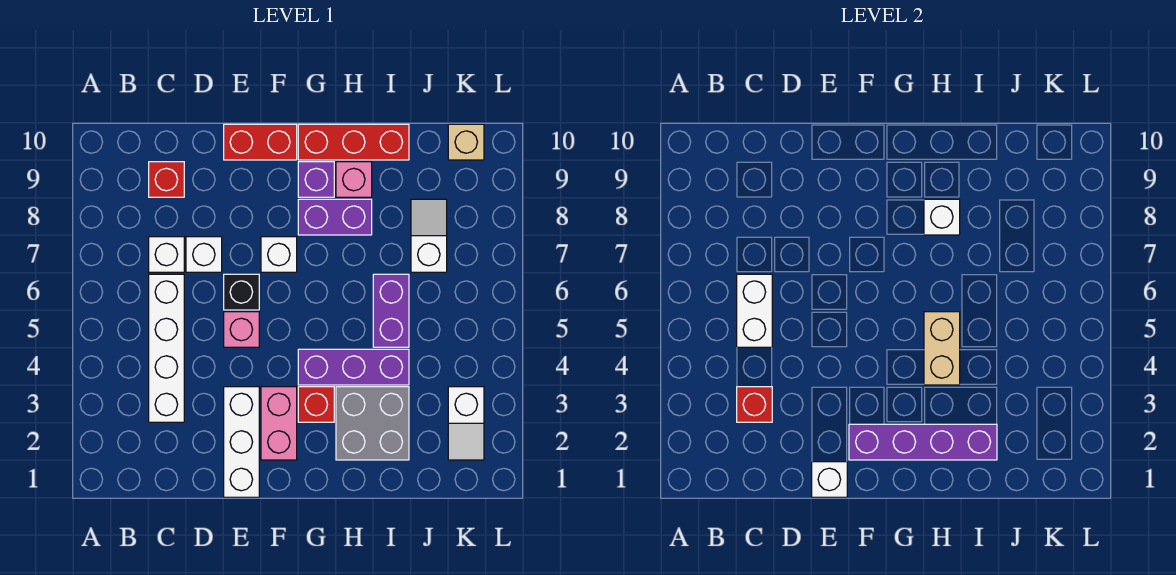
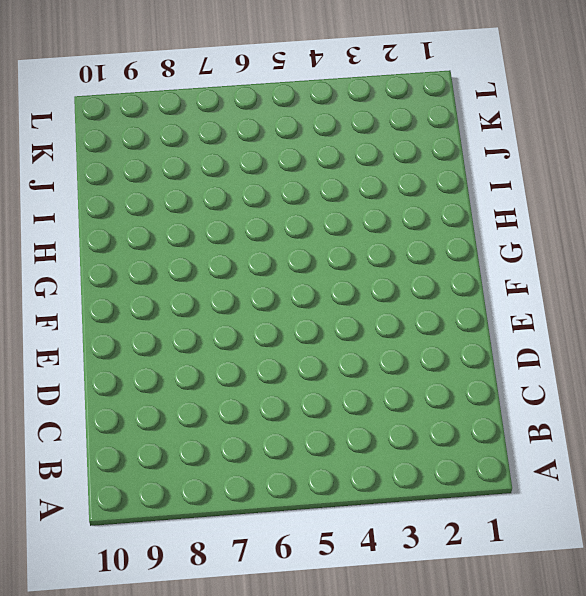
none -> white 1x4 brick [149,274,184,422]
none -> white 1x1 brick [149,237,184,272]
none -> red 1x1 brick [149,162,184,197]

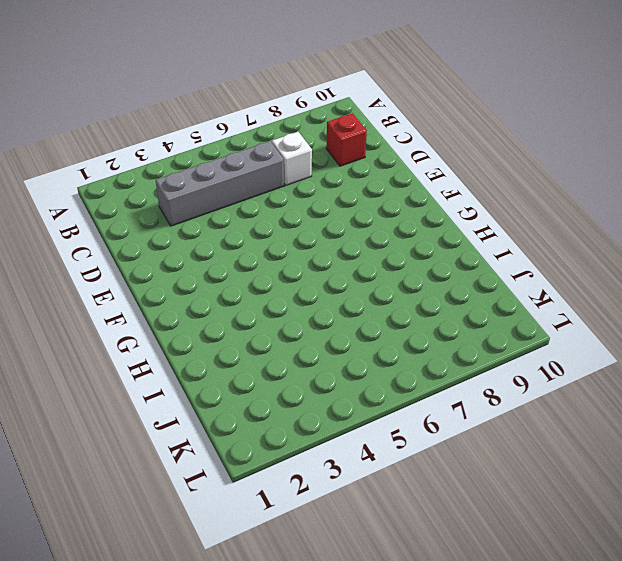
grey 1x4 brick [156,141,284,226] -> white 1x4 brick [149,274,184,422]
none -> white 1x1 brick [186,237,222,272]
none -> white 1x3 brick [224,387,259,497]
none -> pink 1x1 brick [224,312,259,347]

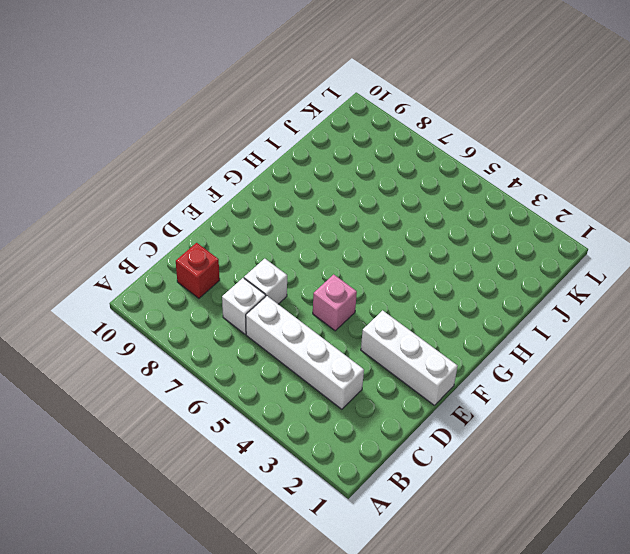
none -> black 1x1 brick [224,274,259,310]
none -> red 1x2 brick [224,124,297,160]
none -> pink 1x2 brick [261,387,297,460]

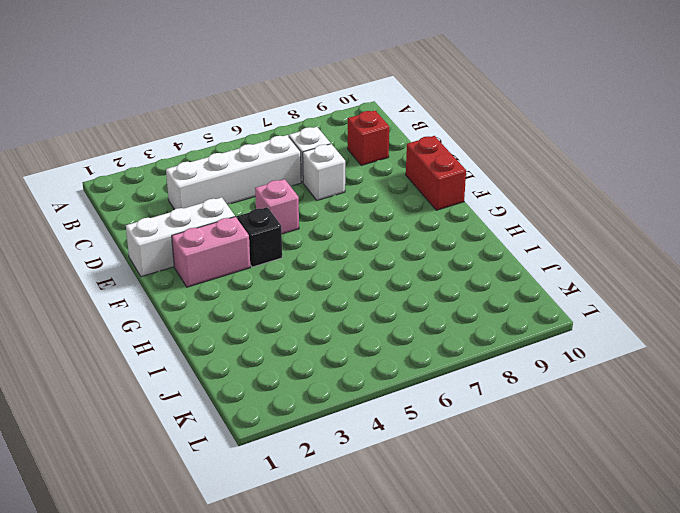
black 1x1 brick [237,207,282,267] -> black 1x1 brick moved to [224,274,259,310]
none -> white 1x1 brick [261,237,297,272]
none -> red 1x1 brick [298,387,334,422]
none -> purple 1x3 brick [298,349,409,385]

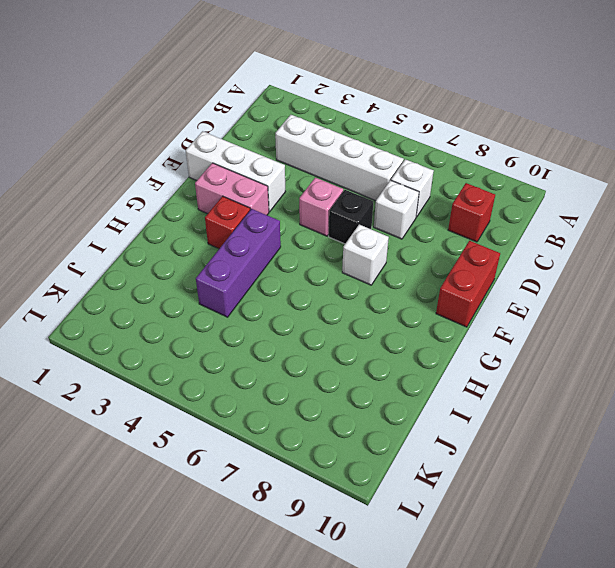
none -> purple 1x2 brick [298,199,372,235]
none -> purple 1x1 brick [298,162,334,197]
none -> red 1x3 brick [298,124,409,160]

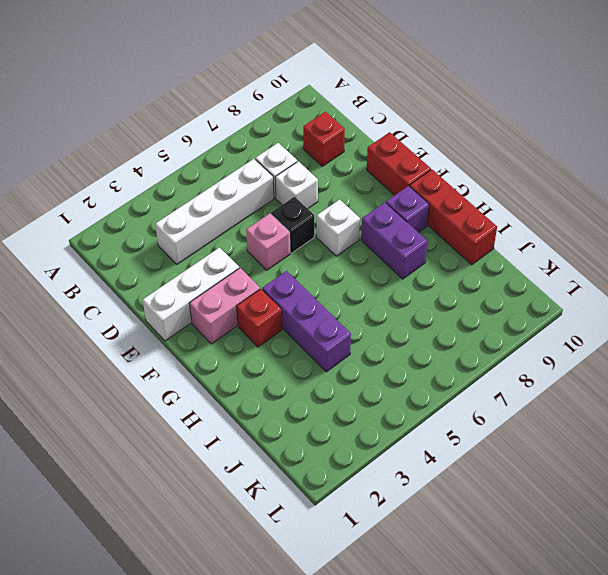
none -> grey 2x2 brick [336,387,409,460]
none -> pink 1x1 brick [336,162,372,197]
none -> purple 1x2 brick [373,274,409,347]

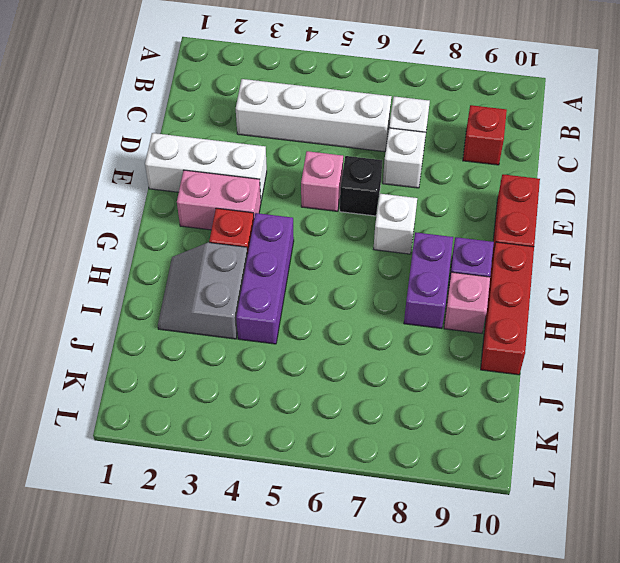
grey 2x2 slope [158,242,248,339] -> grey 2x2 brick [336,387,409,460]
none -> purple 1x2 brick [373,274,409,347]
none -> white 1x2 slope [411,199,447,272]
none -> white 1x2 slope [448,387,484,460]

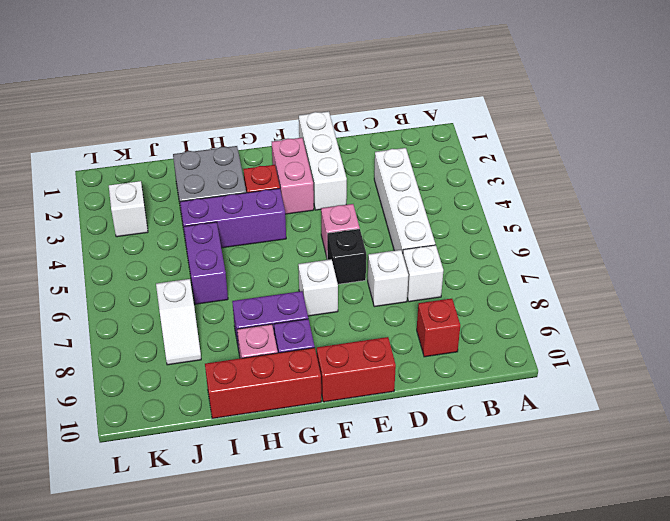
none -> tan 1x1 brick [448,124,484,160]
none -> red 1x1 brick [737,387,772,422]
none -> white 1x2 brick [737,274,772,347]

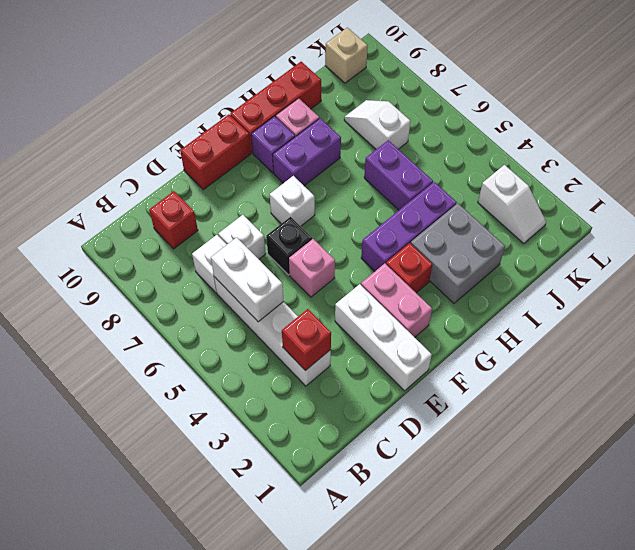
none -> white 1x1 brick [812,462,847,497]
none -> purple 1x4 brick [849,424,997,460]
none -> tan 1x2 brick [924,312,960,385]

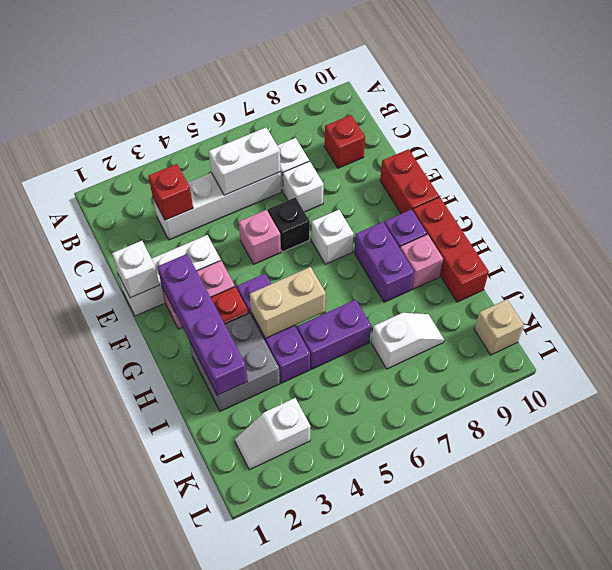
none -> white 1x1 brick [924,199,960,235]

